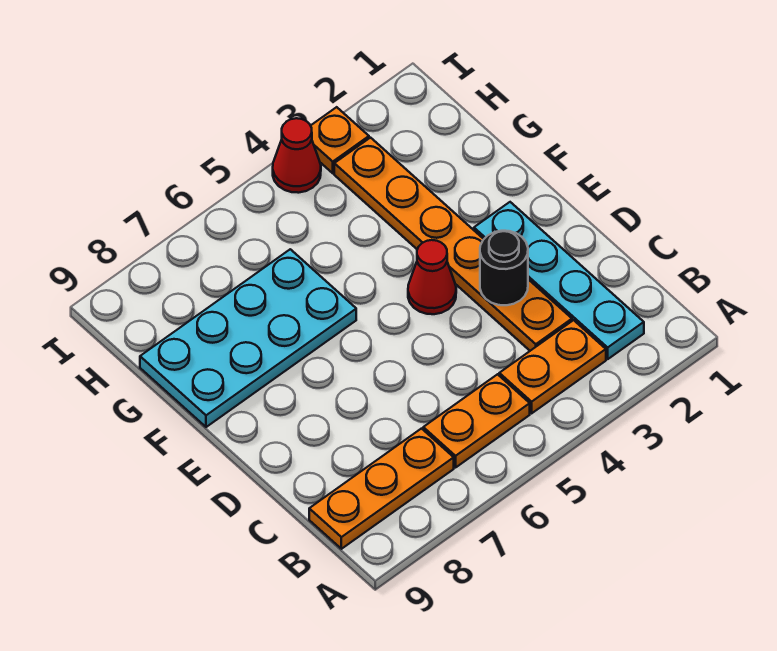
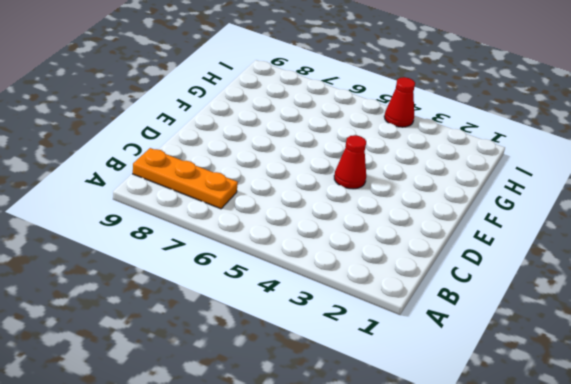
none -> cyan 1x4 plate [474,202,644,359]
none -> orange 1x2 plate [499,320,606,413]

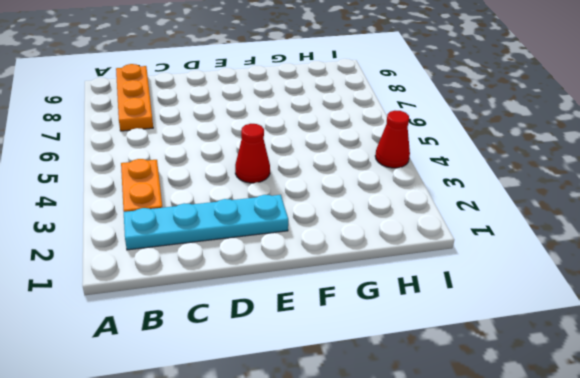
none -> orange 1x2 plate [423,374,530,468]
none -> orange 1x6 plate [334,138,572,351]

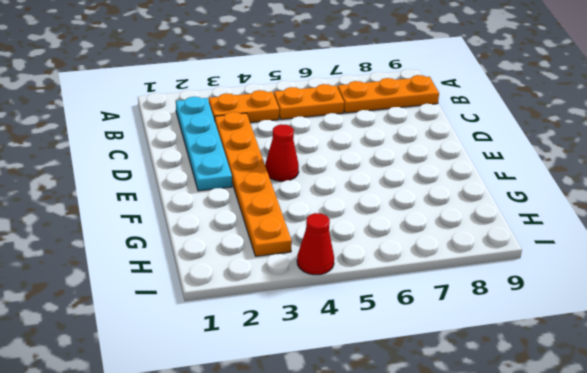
none -> cyan 2x4 plate [140,249,356,427]
none -> orange 1x1 plate [311,107,369,173]

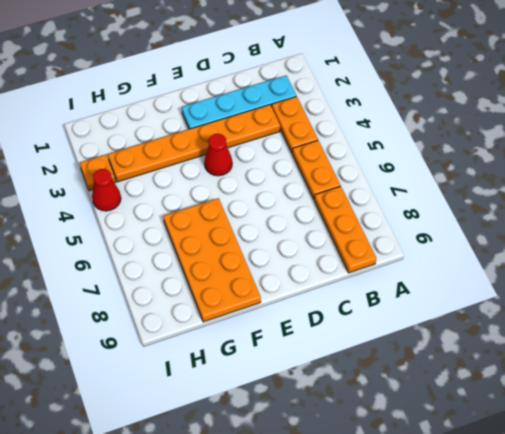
orange 2x4 plate [163,198,261,322] -> cyan 2x4 plate [140,249,356,427]
none -> black 1x1 round brick [480,231,528,305]

